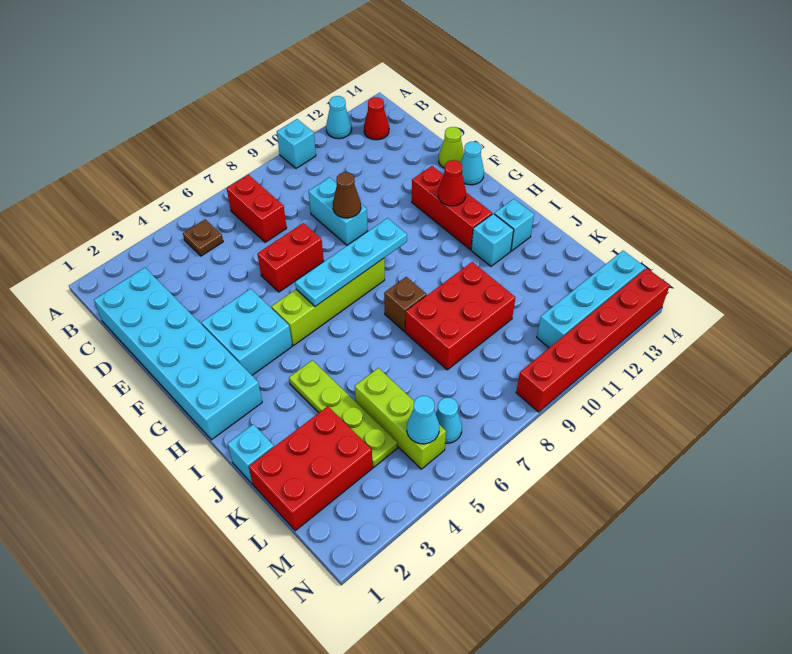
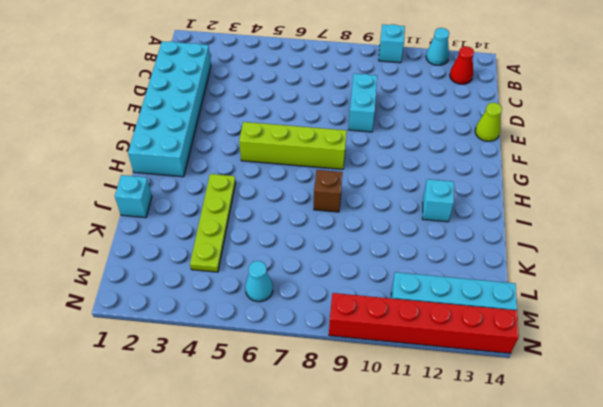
none -> brown 1x1 plate [183,219,223,256]
none -> red 1x2 brick [226,175,287,242]
none -> red 1x2 brick [257,223,324,292]

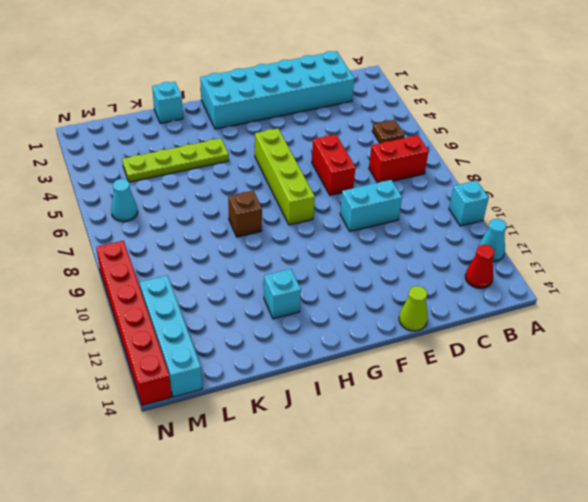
none -> cyan 2x2 brick [201,289,292,375]
none -> red 1x3 brick [412,166,492,249]
none -> cyan 1x1 cone [461,142,484,185]

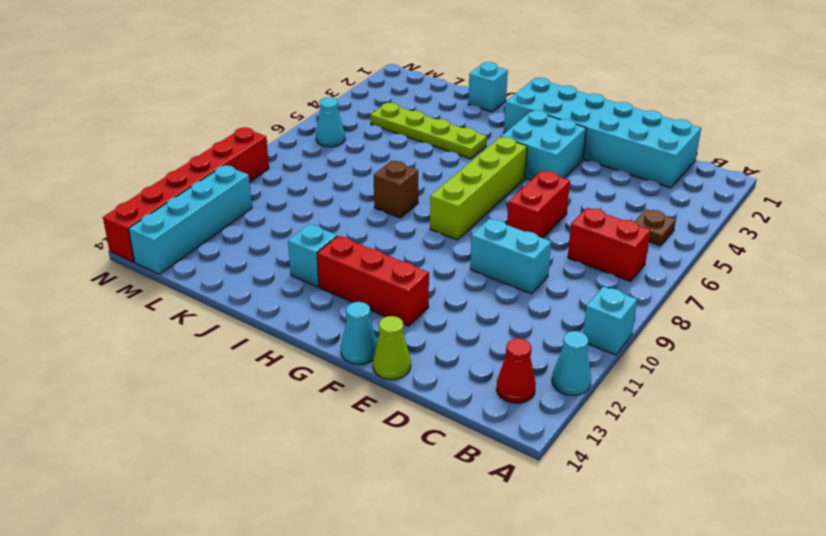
none -> cyan 1x1 brick [494,199,534,251]
none -> red 2x3 brick [405,262,515,370]
none -> red 2x3 brick [249,406,373,531]

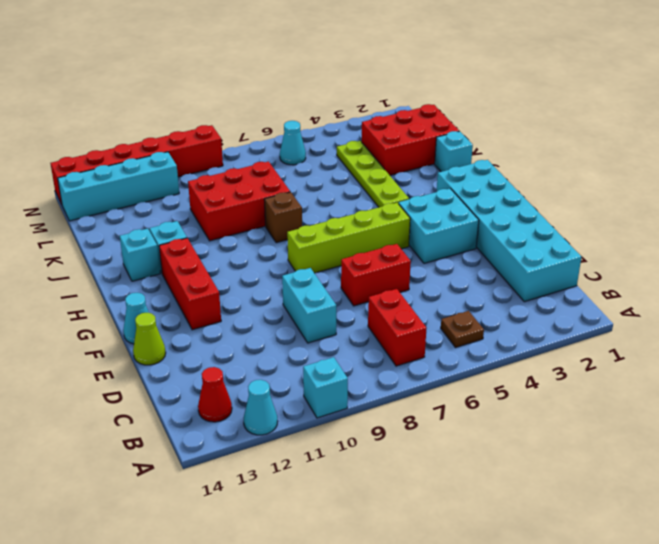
none -> lime 1x3 brick [355,368,446,469]
none -> brown 1x1 cone [333,172,361,218]
none -> cyan 1x4 plate [295,218,407,306]

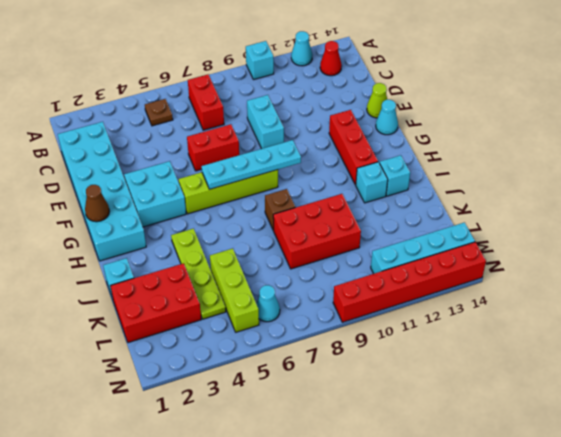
brown 1x1 cone [85,185,109,222] -> brown 1x1 cone moved to [333,172,361,218]
none -> red 1x1 cone [438,160,466,206]
none -> cyan 1x1 cone [407,396,439,444]

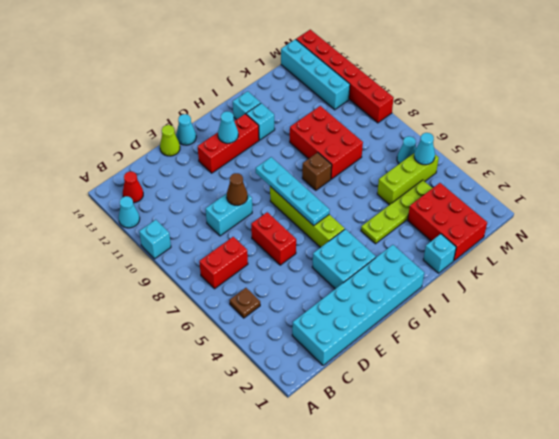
cyan 1x1 cone [218,111,238,143] -> red 1x1 cone [438,160,466,206]

